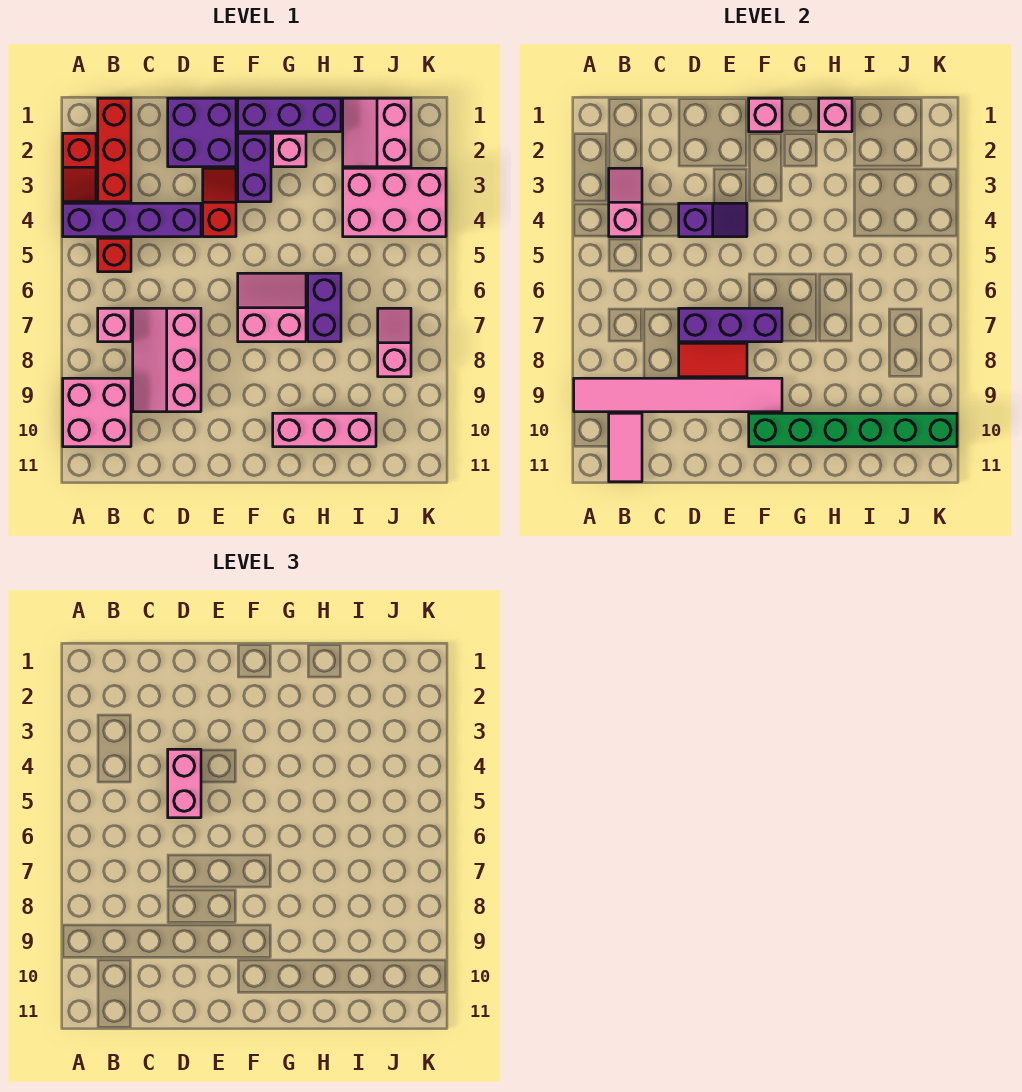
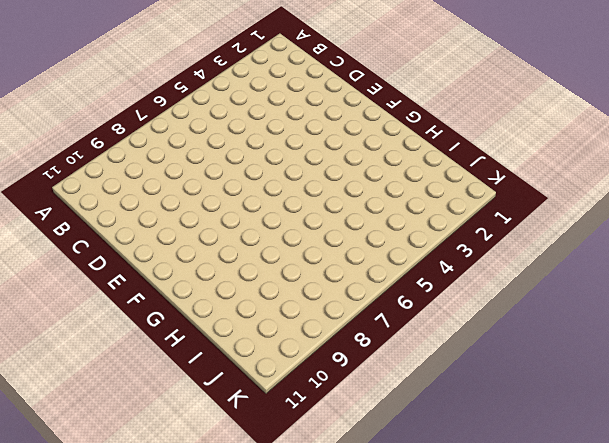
none -> red 1x2 slope [63,133,96,202]
none -> purple 1x4 brick [63,203,201,237]
none -> pink 2x2 brick [63,378,131,447]

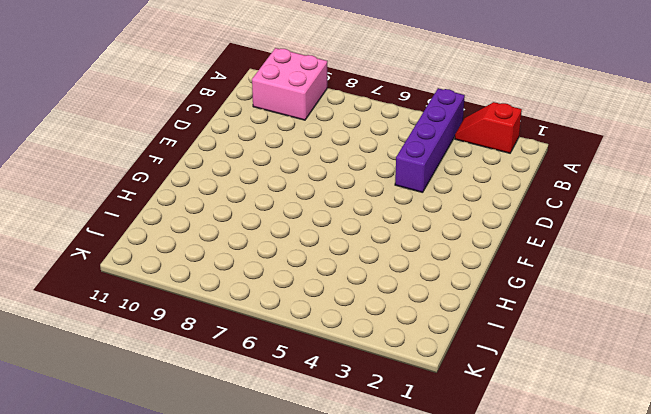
none -> red 1x3 brick [98,98,131,202]
none -> red 1x1 brick [98,238,131,272]
none -> pink 1x1 brick [98,308,131,342]

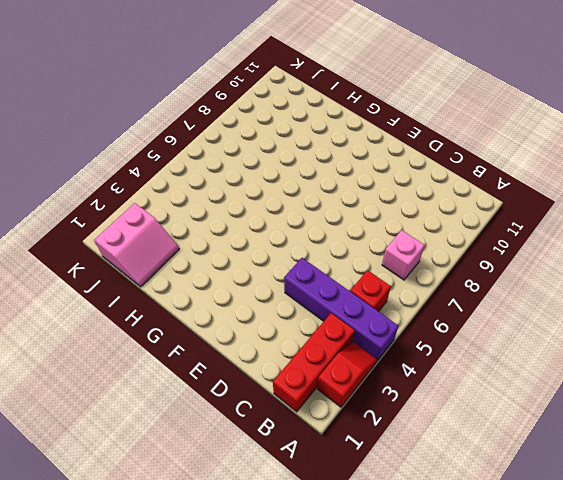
none -> pink 2x2 brick [63,378,131,447]
none -> pink 2x3 slope [133,308,201,412]
none -> purple 2x2 brick [168,98,236,167]

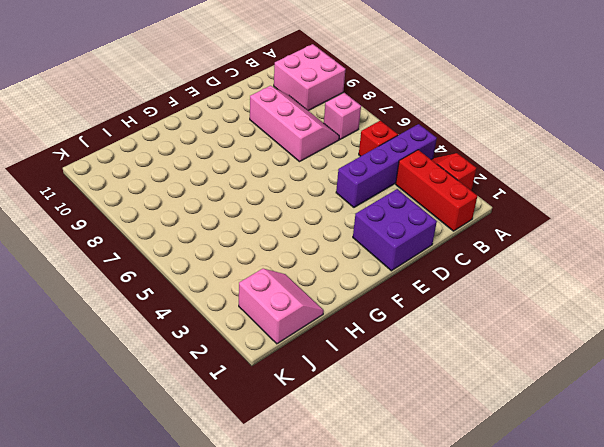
none -> red 1x2 slope [203,168,236,237]
none -> purple 1x3 brick [238,98,341,132]
none -> purple 1x2 brick [238,133,271,202]

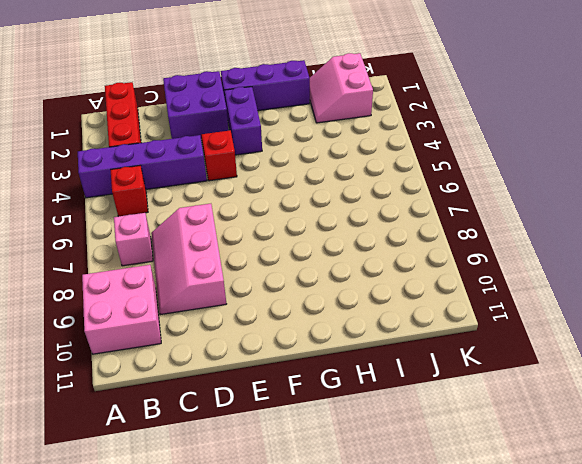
none -> red 1x2 slope [63,133,96,202]
none -> pink 2x2 slope [238,273,306,342]
none -> pink 1x1 brick [273,133,306,167]

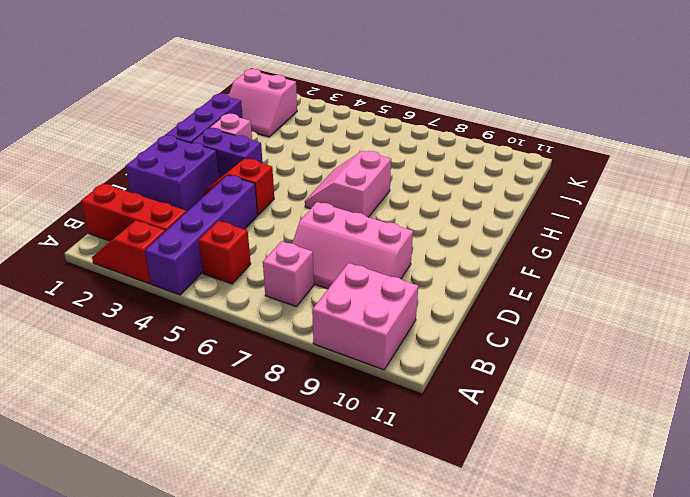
red 1x2 slope [92,221,165,284] -> red 1x2 slope turned to [63,133,96,202]
none -> pink 1x3 brick [273,413,376,447]
none -> purple 1x2 brick [308,273,341,342]
none -> pink 2x3 brick [343,168,446,237]

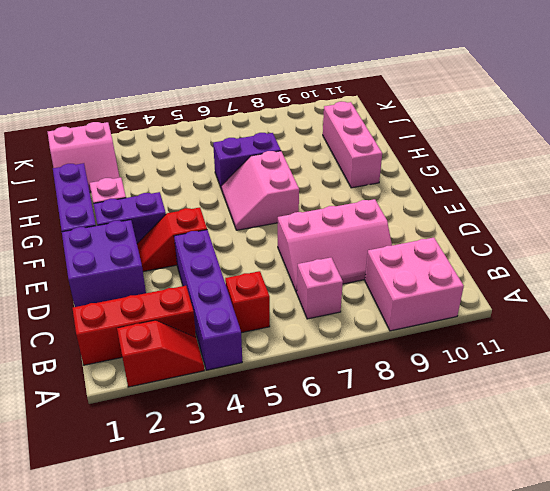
none -> pink 2x3 brick [343,168,446,237]
none -> pink 1x2 slope [378,308,411,377]
none -> pink 1x6 tile [574,378,782,412]

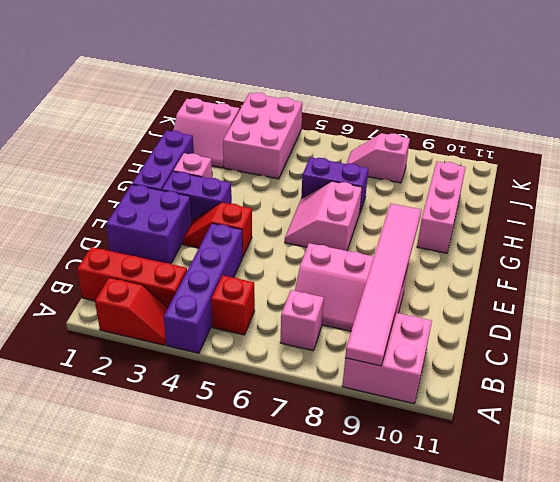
none -> pink 1x2 slope [609,168,642,237]
none -> pink 1x2 tile [609,413,642,482]
none -> purple 1x2 slope [679,203,747,237]

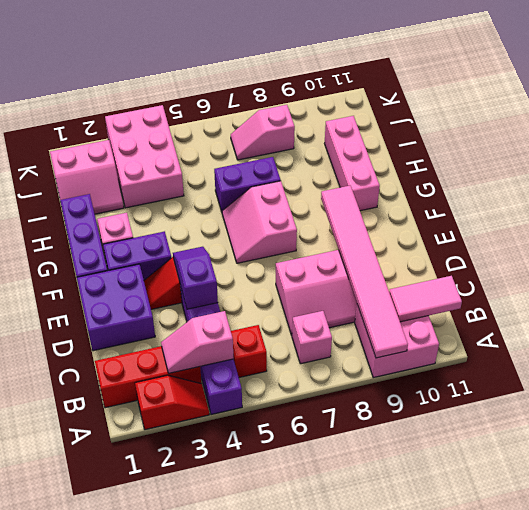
none -> purple 1x3 brick [679,308,782,342]
none -> red 1x2 tile [679,343,747,377]
none -> pink 1x1 brick [749,98,782,132]

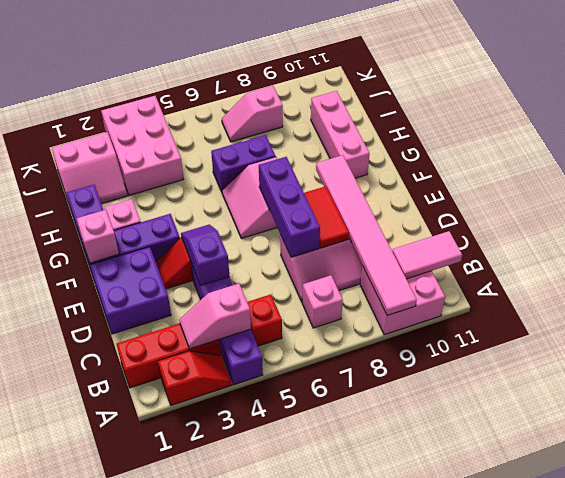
none -> green 1x6 brick [749,413,957,447]
none -> pink 1x1 brick [819,98,852,132]
none -> pink 1x2 brick [168,749,201,818]

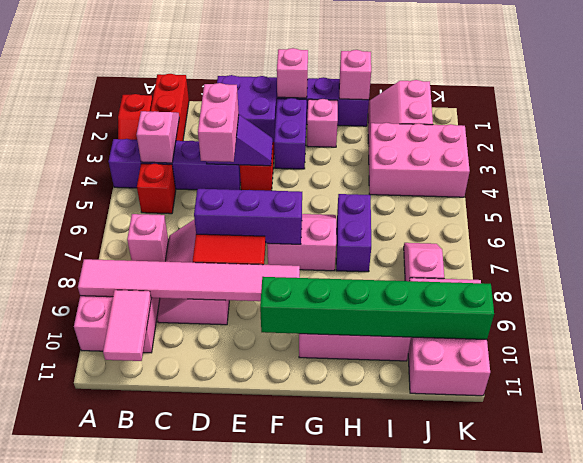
pink 2x3 brick [408,278,490,396] -> none

